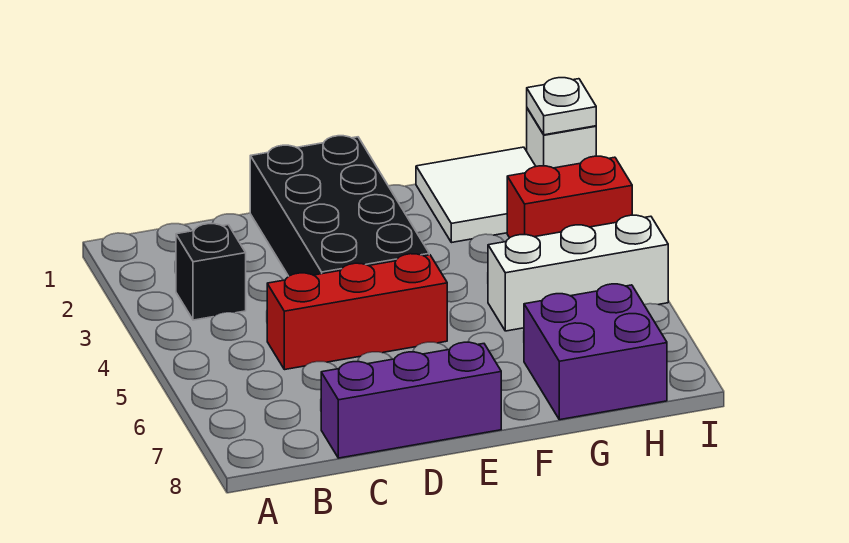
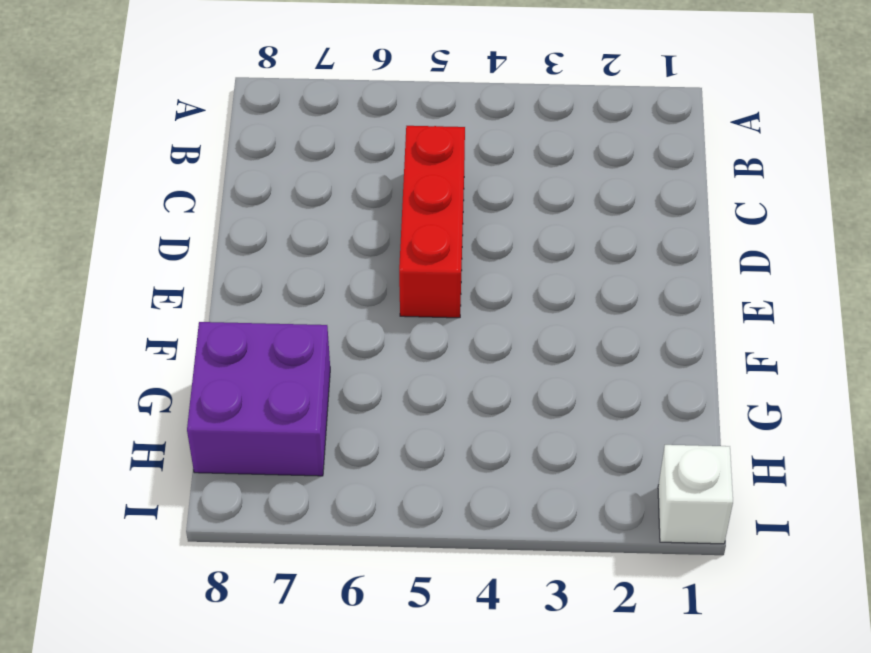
none -> black 1x1 brick [176,224,246,320]
none -> purple 1x3 brick [321,342,501,458]

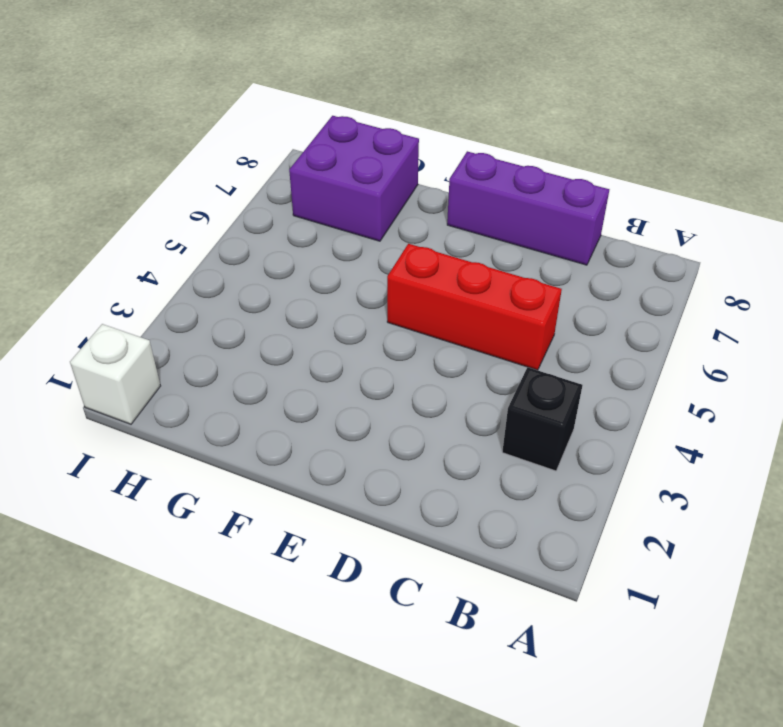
none -> black 2x4 brick [250,136,429,276]
none -> white 2x2 tile [416,147,536,243]

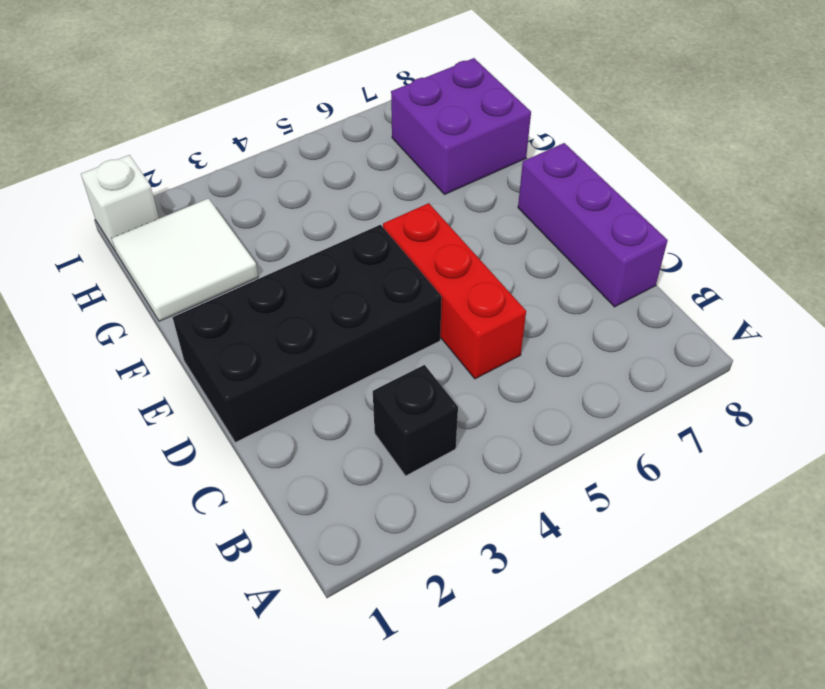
none -> white 1x3 brick [488,215,668,331]
none -> red 1x2 brick [507,156,632,238]

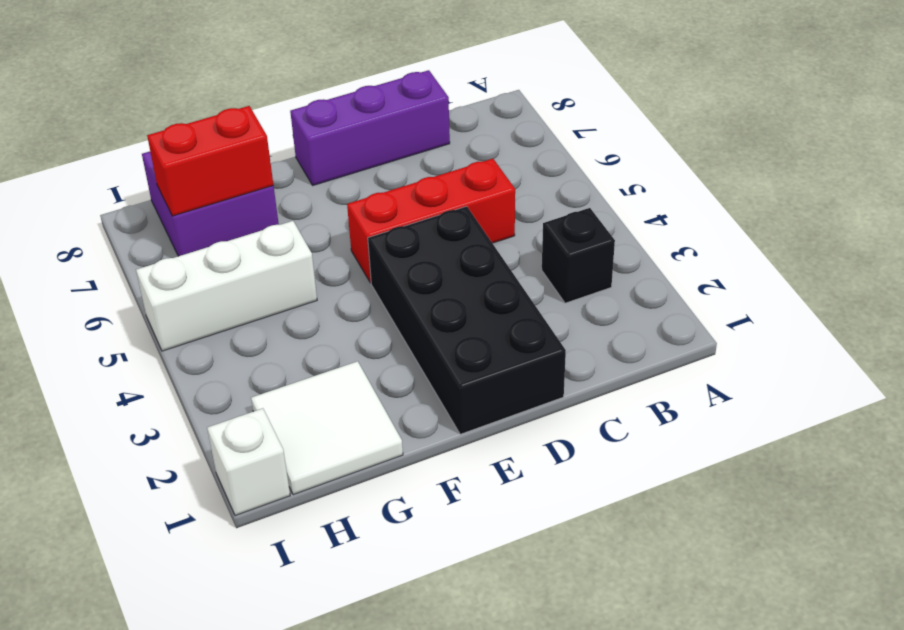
red 1x2 brick [147,106,273,216] -> red 1x2 brick moved to [507,156,632,238]
none -> white 1x1 plate [527,78,596,135]

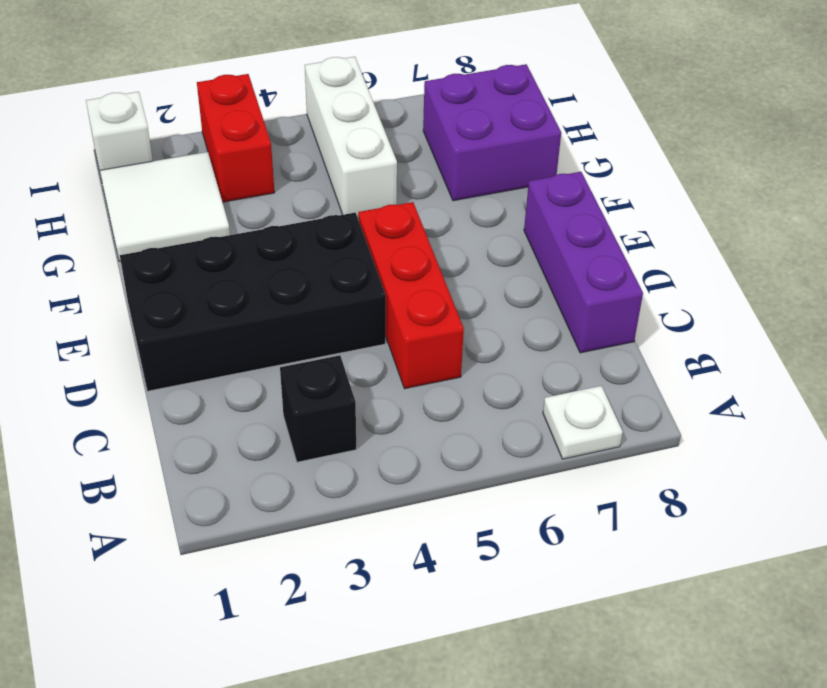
white 1x1 plate [543,386,623,459] -> white 1x1 plate moved to [527,78,596,135]

